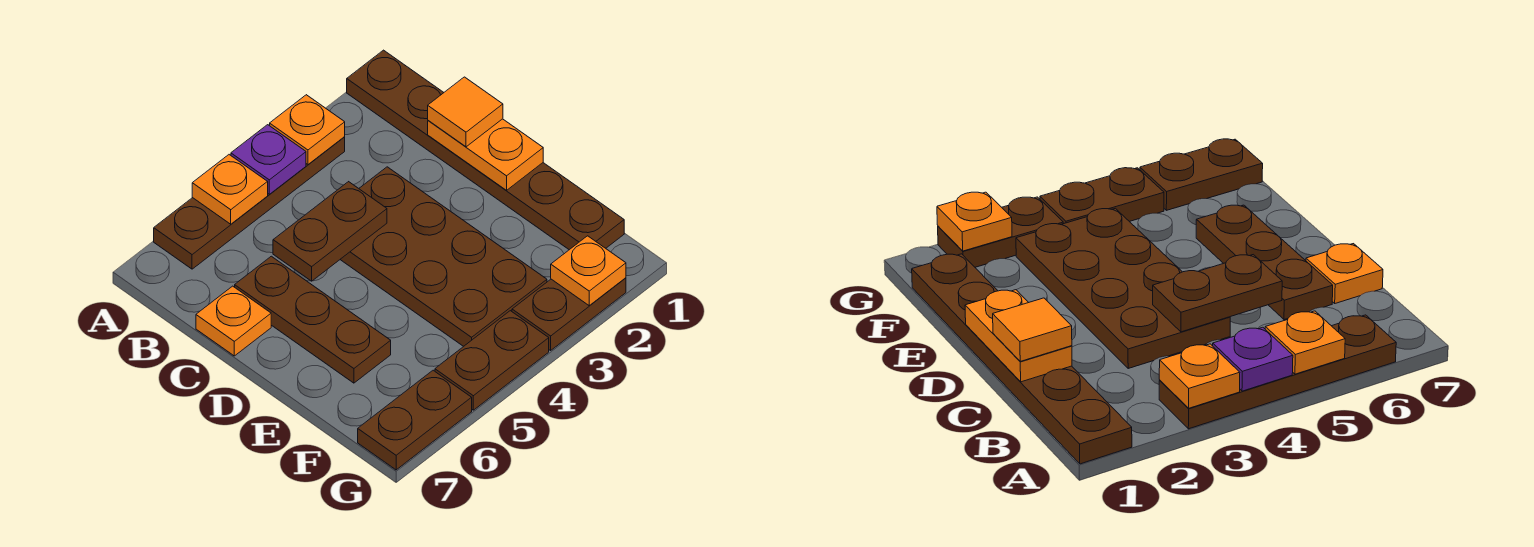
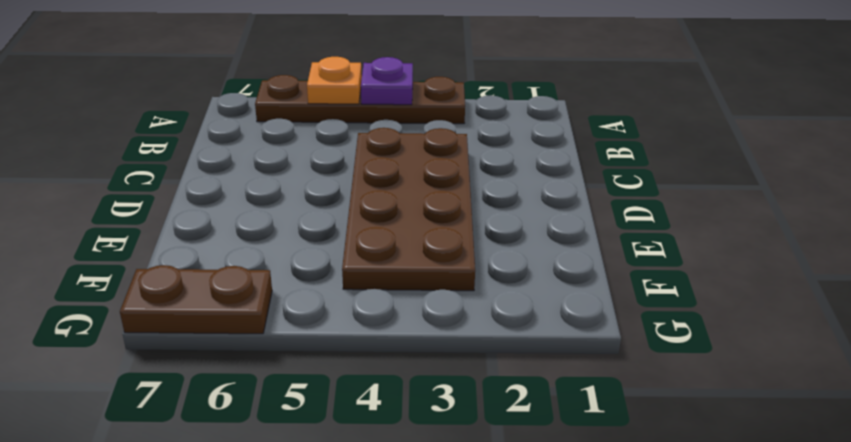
none -> brown 1x6 plate [347,50,624,250]
none -> brown 1x3 plate [235,256,391,383]
none -> orange 1x1 plate [196,286,271,356]

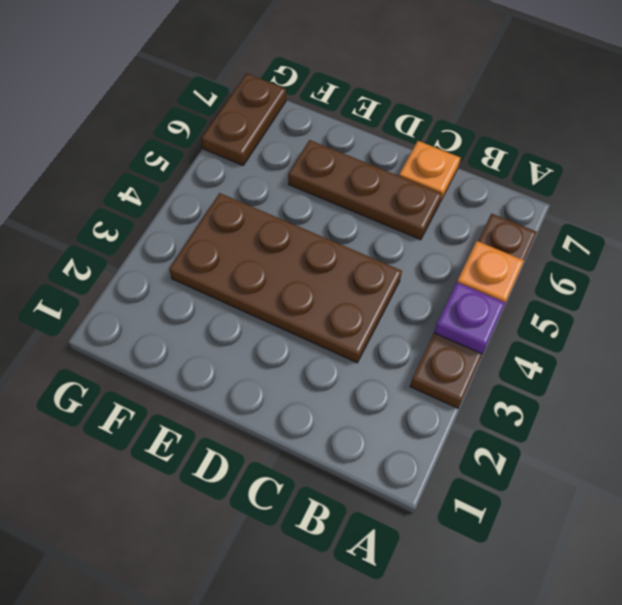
none -> brown 1x6 plate [347,50,624,250]
none -> brown 1x2 plate [512,278,626,350]
none -> brown 1x2 plate [435,311,549,410]

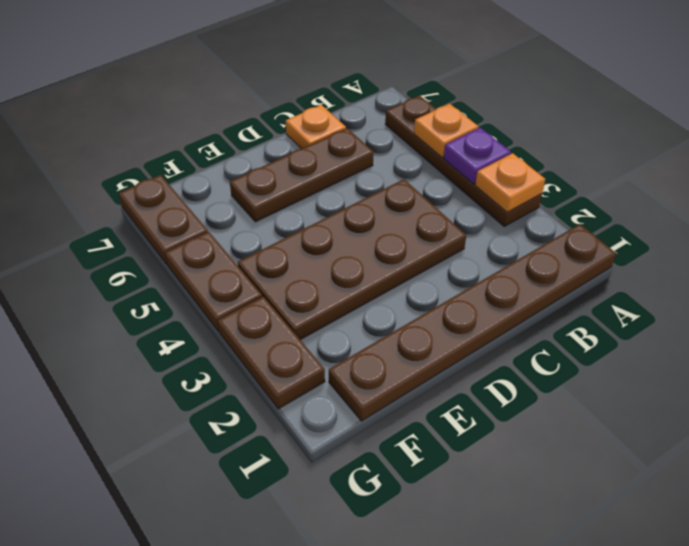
none -> orange 1x2 plate [428,119,543,190]
none -> brown 1x2 plate [273,182,387,281]
none -> orange 1x1 plate [551,236,626,305]

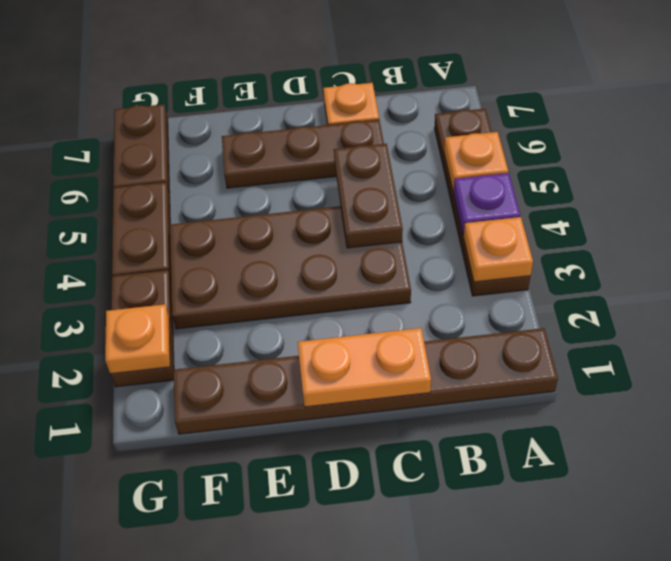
none -> orange 1x1 tile [428,77,503,147]

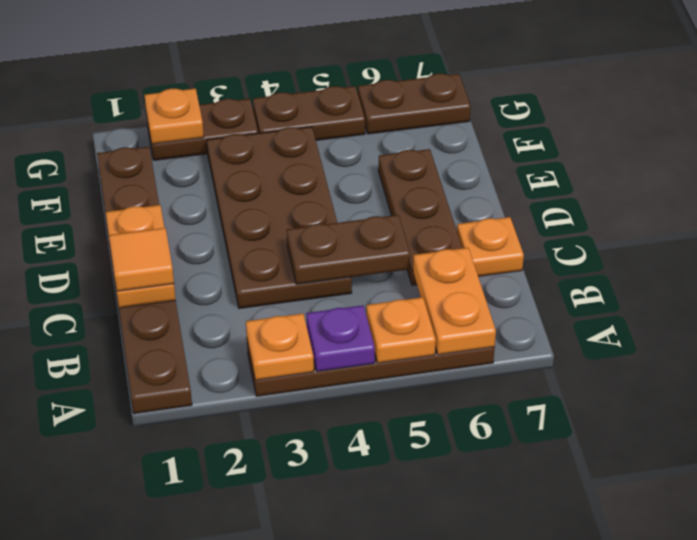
orange 1x2 plate [413,248,496,355] -> none

